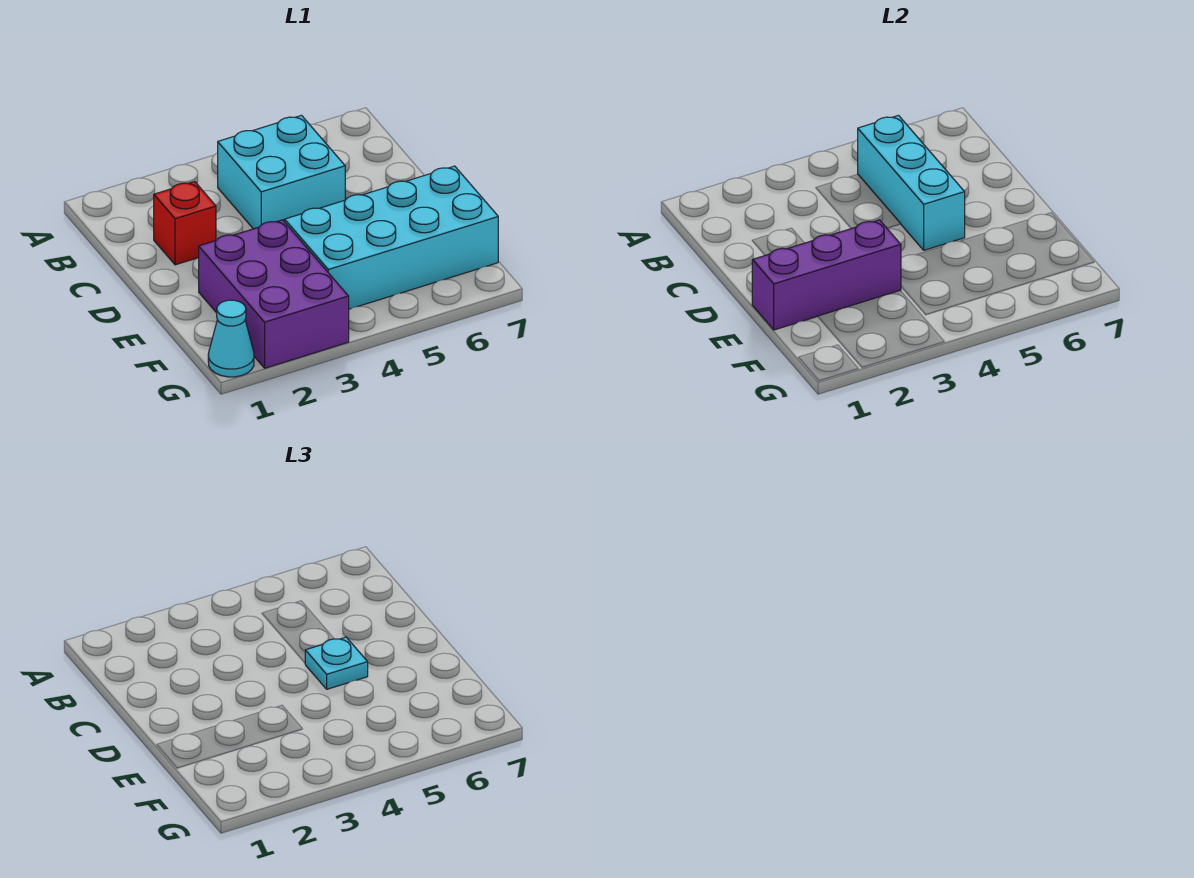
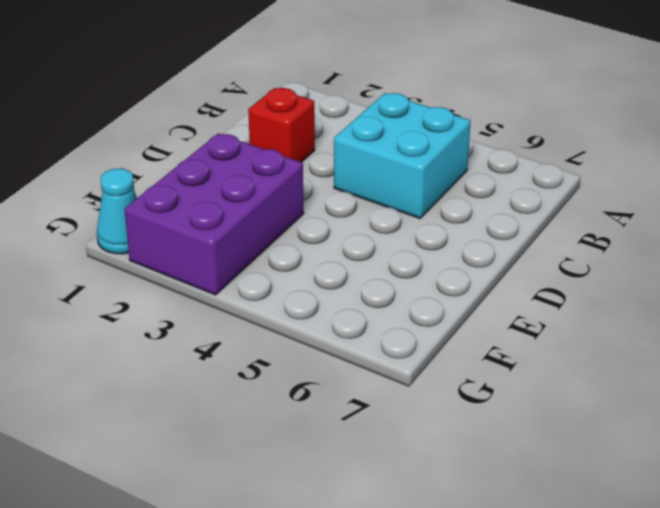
none -> cyan 2x4 brick [285,166,498,309]
none -> cyan 1x3 brick [858,115,965,250]

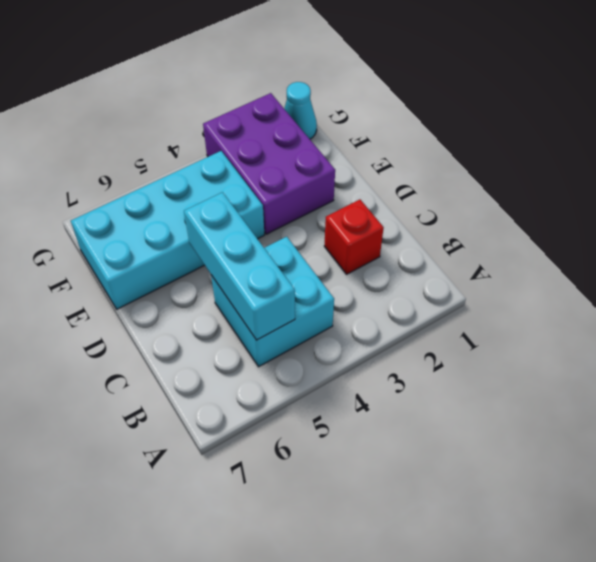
none -> purple 1x3 brick [752,220,901,330]
none -> cyan 1x1 plate [305,637,368,689]

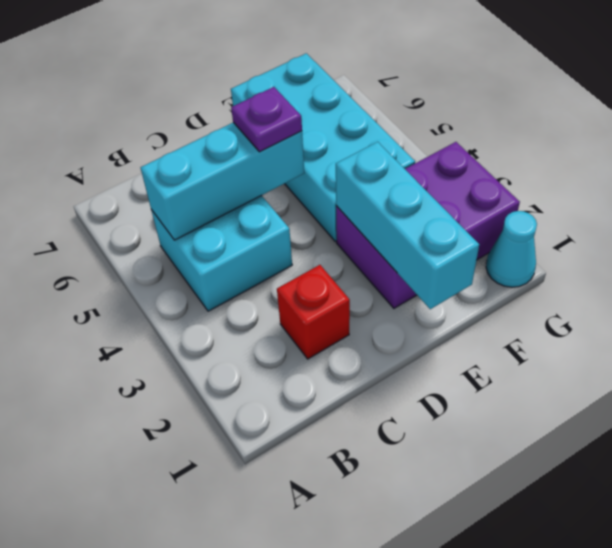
purple 1x1 plate [231,87,302,152] -> cyan 1x1 plate [305,637,368,689]
cyan 1x3 brick [336,142,479,309] -> purple 1x3 brick [752,220,901,330]

